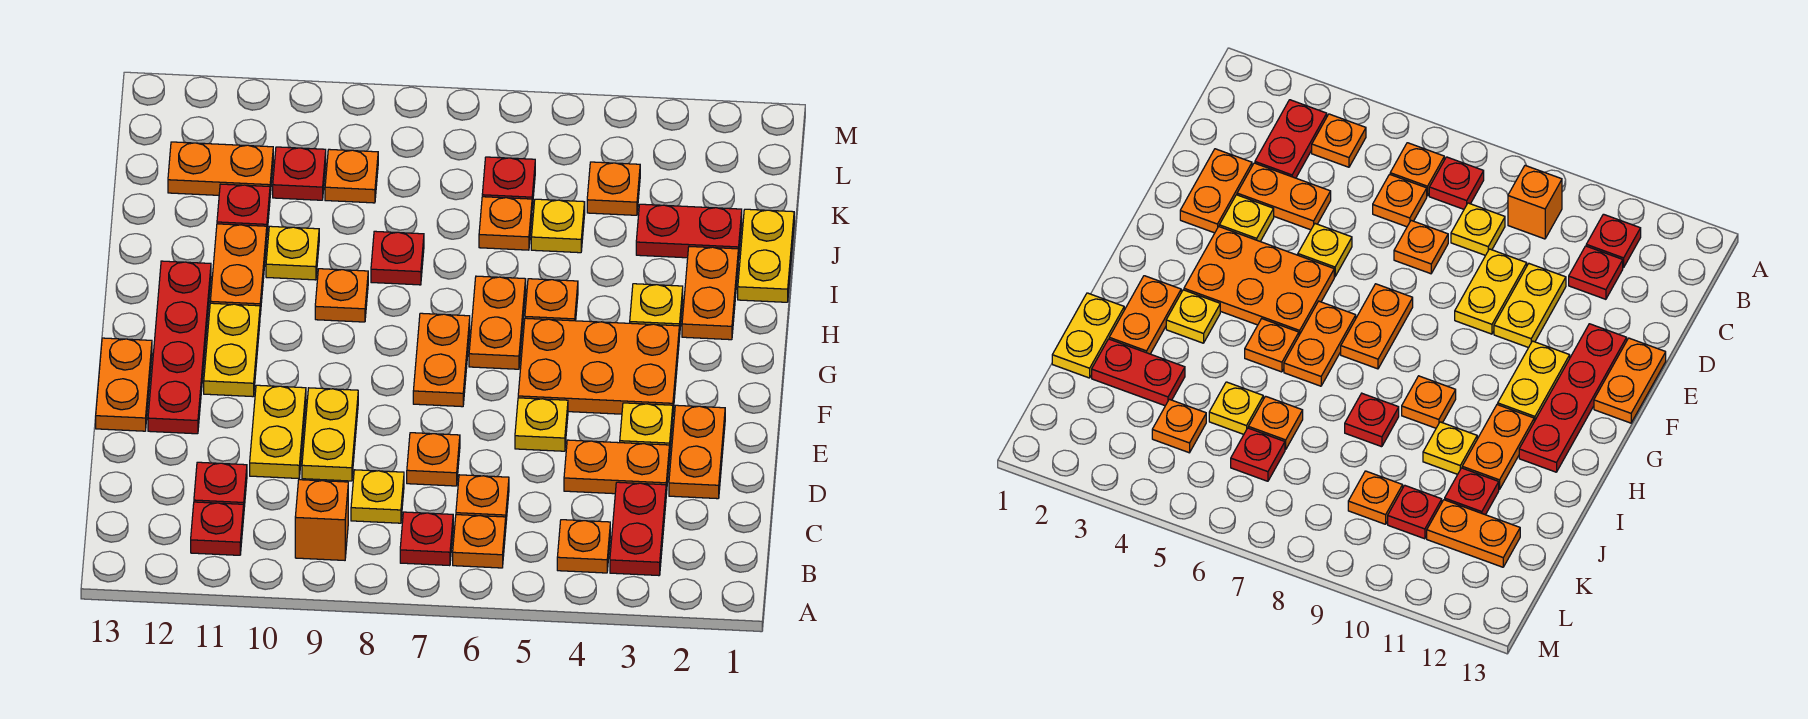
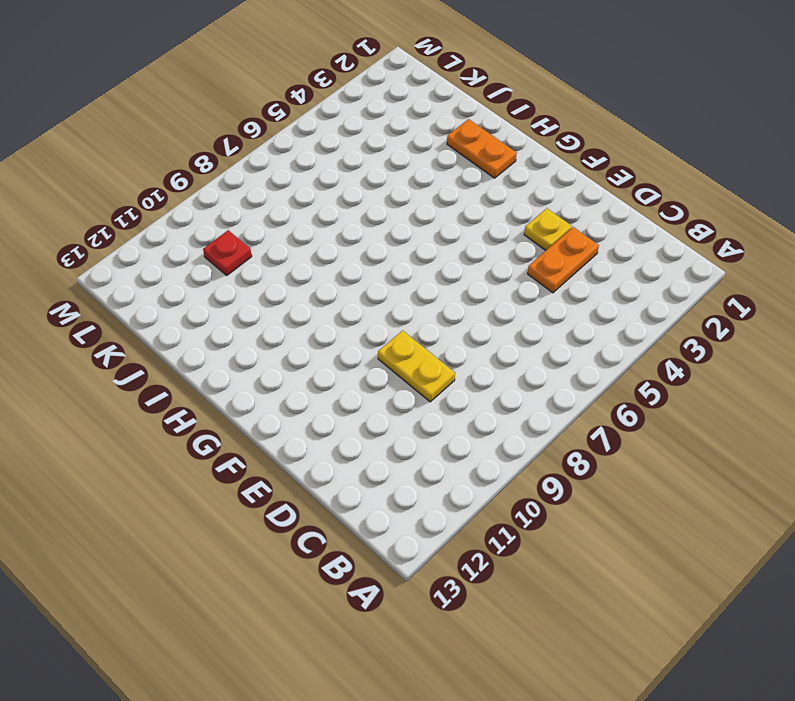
none -> red 1x2 plate [610,482,666,576]
none -> orange 1x1 plate [557,520,610,573]
none -> orange 1x1 plate [453,515,506,568]
none -> red 1x1 plate [400,512,453,566]

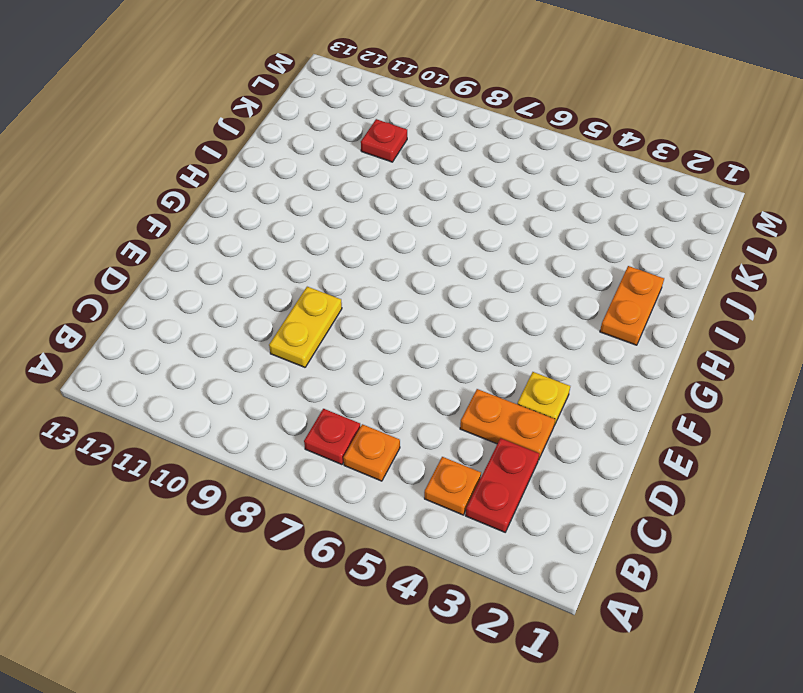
none -> orange 1x1 brick [295,480,348,560]
none -> red 1x1 plate [191,502,244,555]
none -> orange 1x1 plate [456,475,509,520]
none -> yellow 1x1 plate [351,470,404,523]

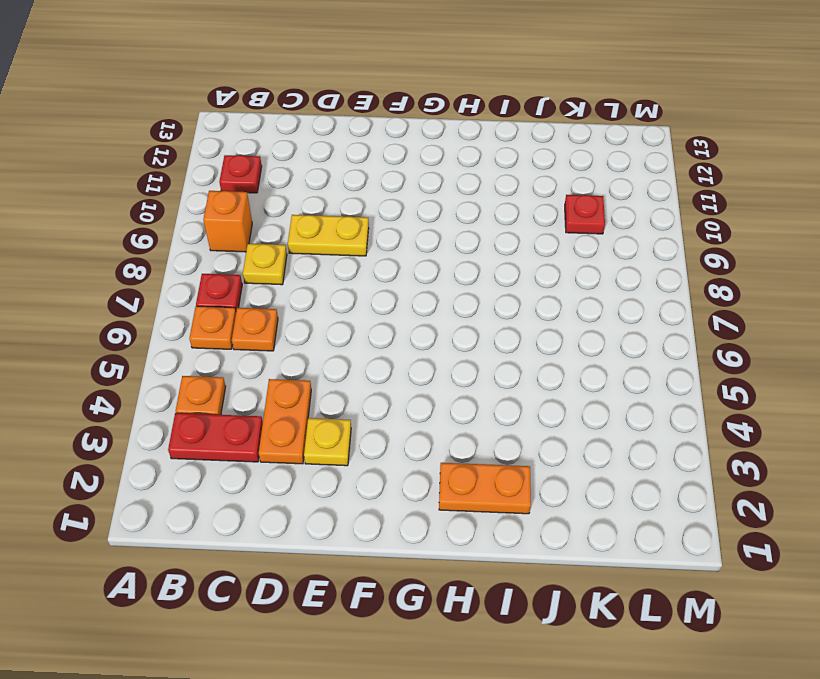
none -> red 1x1 plate [194,462,247,507]
none -> orange 1x2 plate [669,405,725,499]
none -> orange 1x1 plate [407,433,460,486]
none -> yellow 1x2 plate [250,385,306,479]

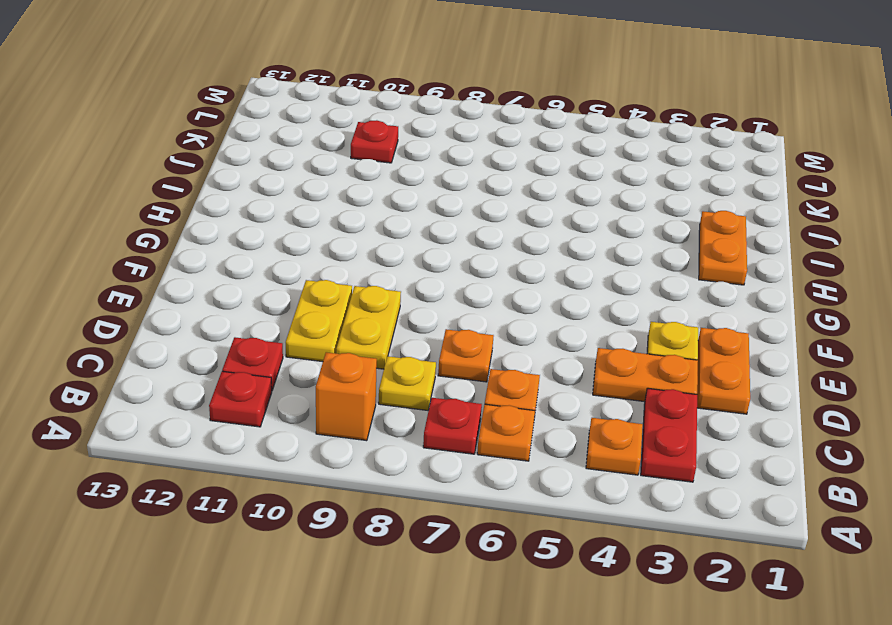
none -> yellow 1x1 plate [515,398,568,451]
none -> red 1x4 plate [148,261,211,434]
none -> orange 1x2 plate [96,338,152,431]
none -> orange 2x3 plate [518,318,679,414]

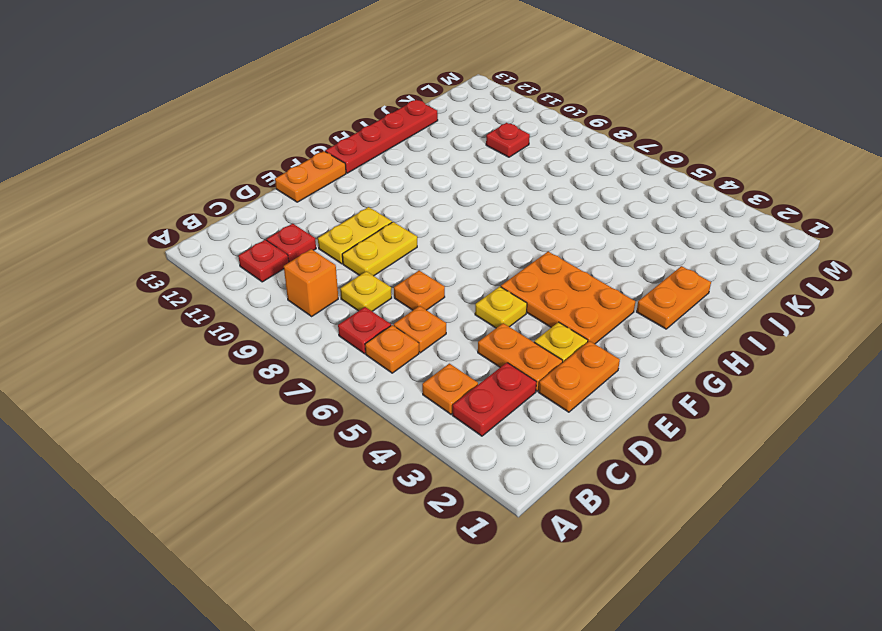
red 1x4 plate [325,100,438,173] -> red 1x4 plate moved to [148,261,211,434]
none -> orange 1x2 plate [413,313,470,407]
none -> yellow 1x2 plate [204,303,260,397]
none -> orange 1x2 plate [469,276,526,369]
none -> yellow 1x1 plate [630,284,683,337]

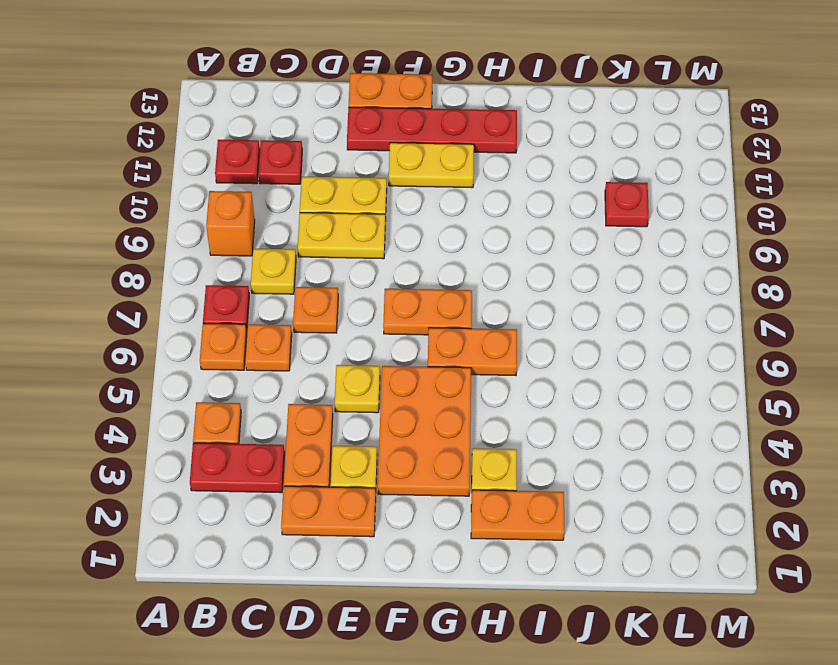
none -> orange 1x1 plate [525,279,578,321]
none -> orange 1x1 plate [315,269,368,322]
none -> orange 1x2 plate [210,224,267,314]
none -> yellow 1x2 plate [738,209,794,302]

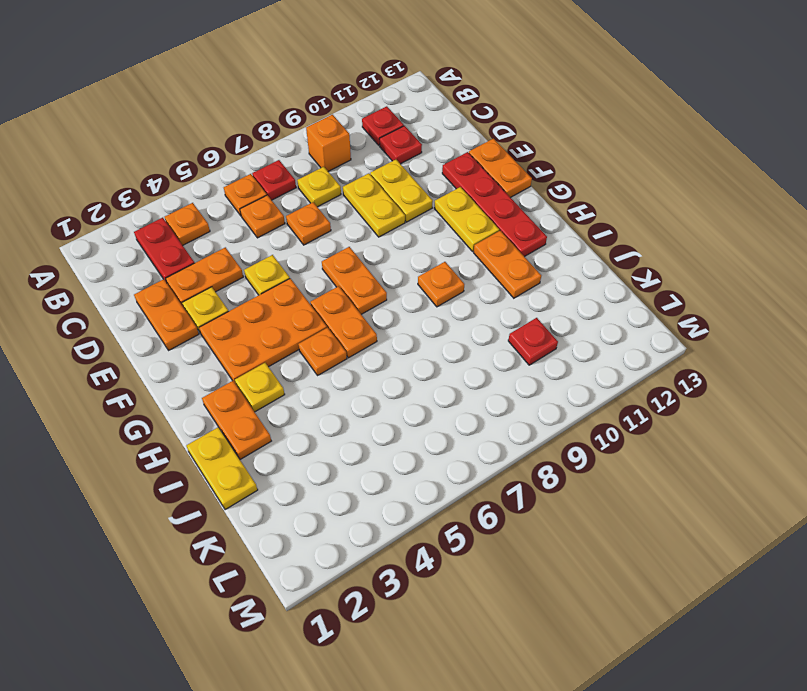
none -> red 1x1 plate [371,231,424,285]
none -> yellow 1x1 plate [266,226,319,280]
none -> red 1x2 plate [636,204,742,260]
none -> yellow 1x1 plate [531,199,585,253]

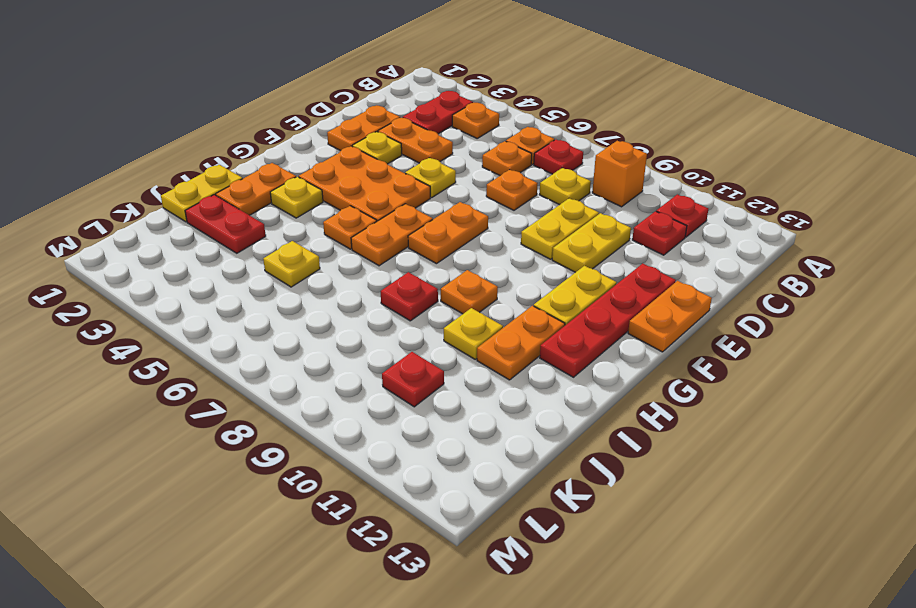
none -> orange 1x1 plate [479,197,532,250]
none -> red 1x1 plate [217,184,270,231]
none -> orange 1x1 plate [587,162,640,215]
none -> red 1x1 plate [482,157,535,208]

